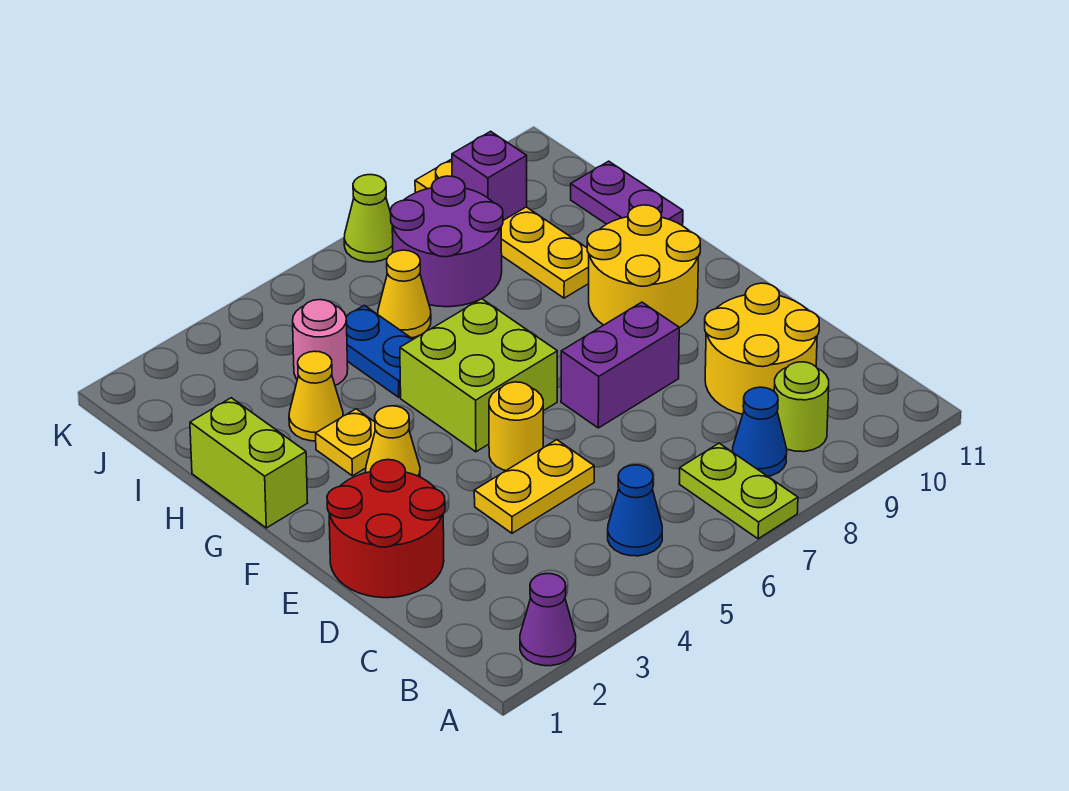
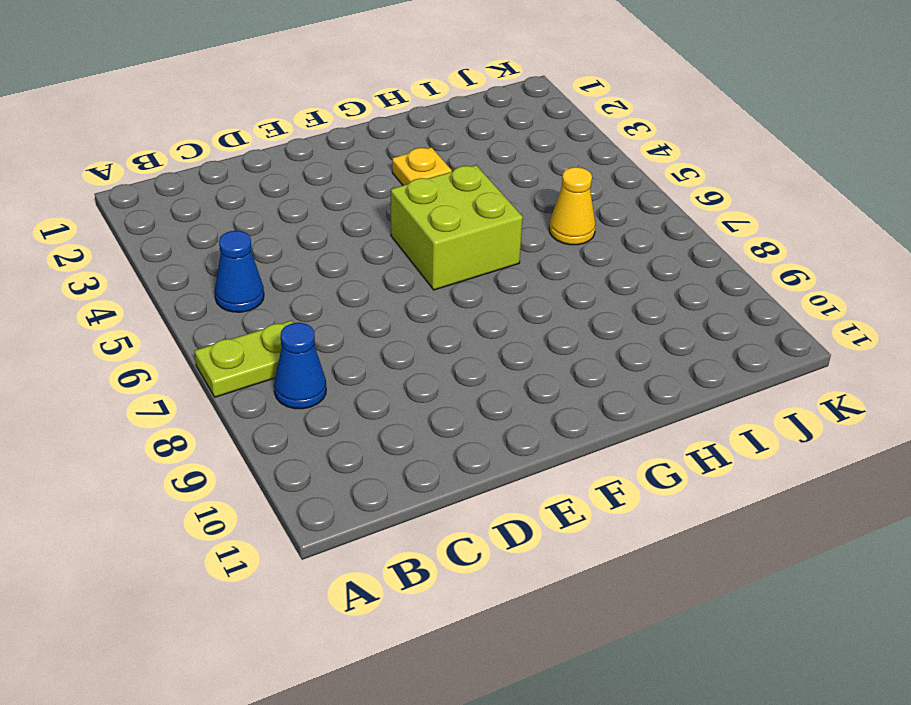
none -> purple 1x1 cone [520,574,576,666]
none -> lime 1x1 round brick [774,362,829,452]
none -> yellow 2x2 round brick [705,283,819,414]

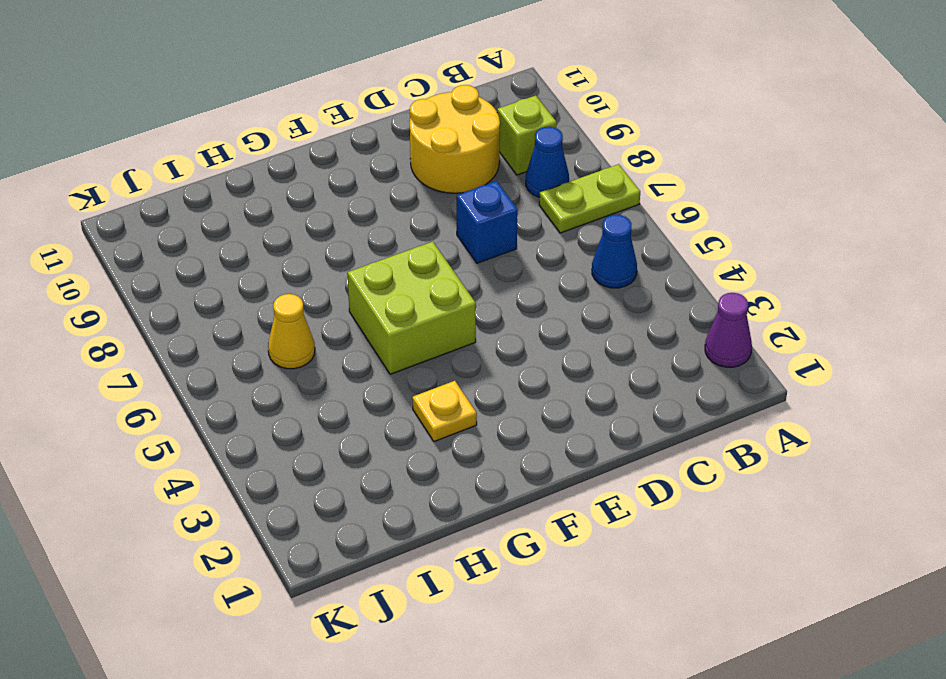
lime 1x1 brick [497,96,557,175] -> lime 1x1 round brick [774,362,829,452]
blue 1x1 brick [457,181,518,263] -> none
none -> red 2x2 round brick [327,460,445,598]
none -> yellow 1x2 plate [474,440,594,533]
none -> yellow 1x1 round brick [489,382,543,470]

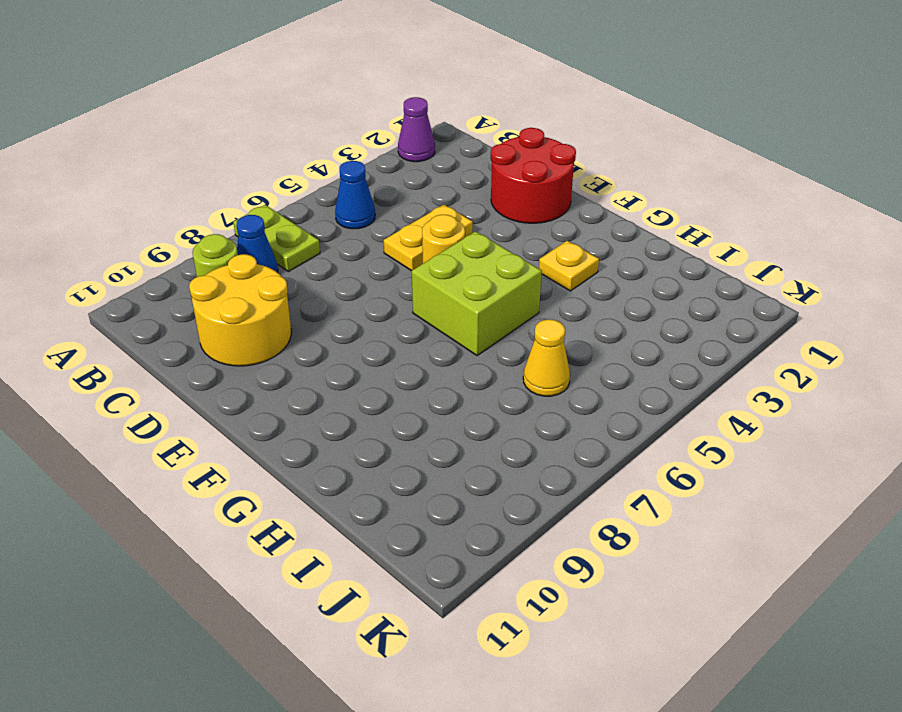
none -> purple 1x2 brick [561,302,679,428]
none -> yellow 1x1 cone [366,406,420,477]
none -> yellow 2x2 round brick [587,205,700,328]

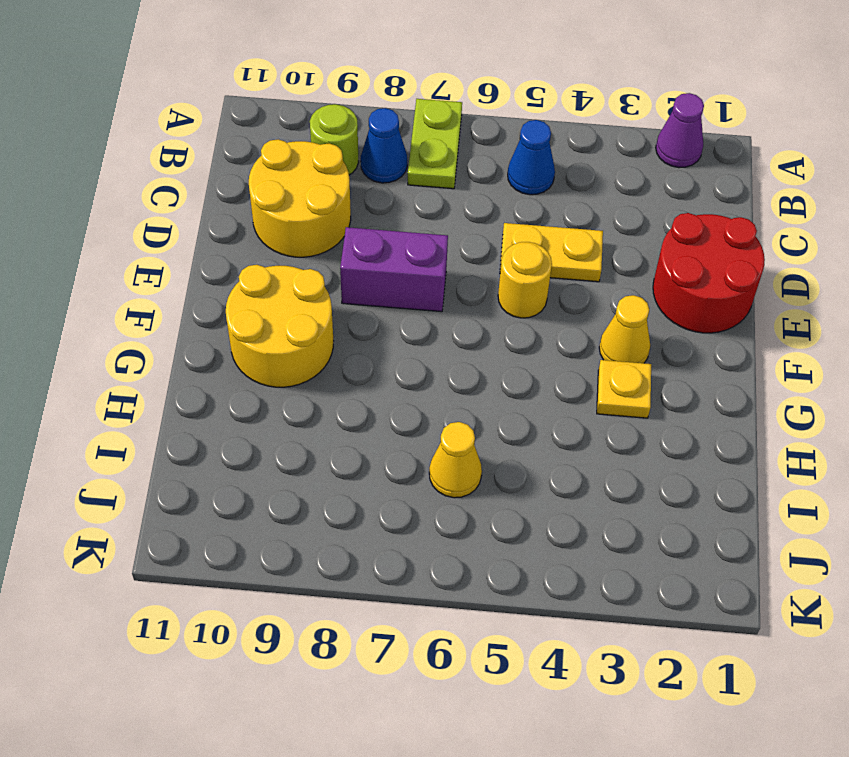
none -> lime 2x2 brick [400,299,557,452]
none -> lime 1x2 brick [190,398,308,528]
none -> yellow 1x1 cone [289,351,343,441]

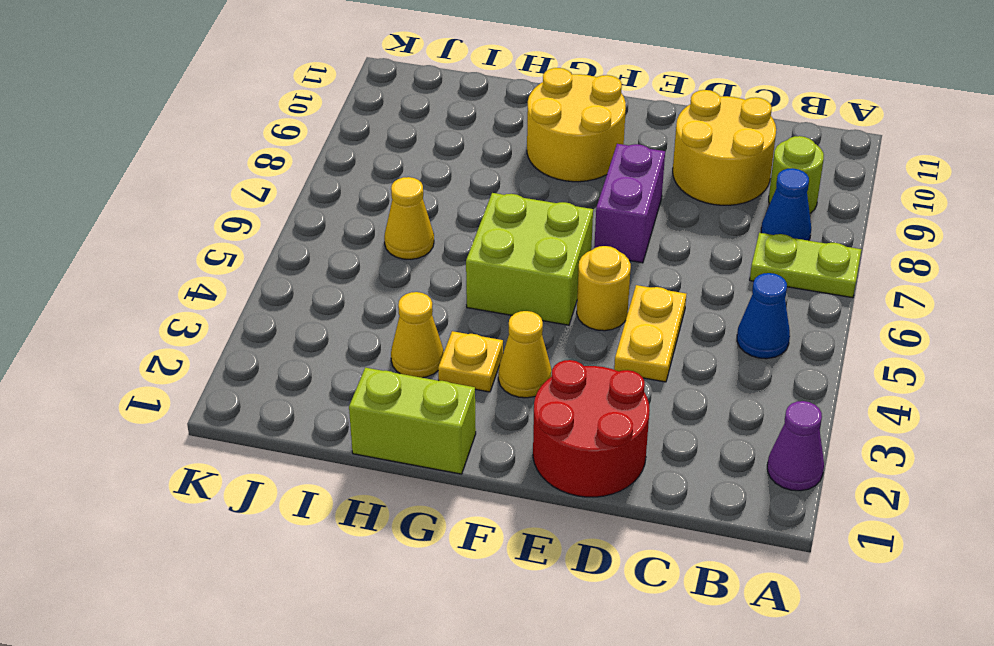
none -> blue 1x2 plate [346,305,413,397]
none -> yellow 1x4 plate [415,159,589,298]
none -> purple 1x2 plate [571,161,683,226]

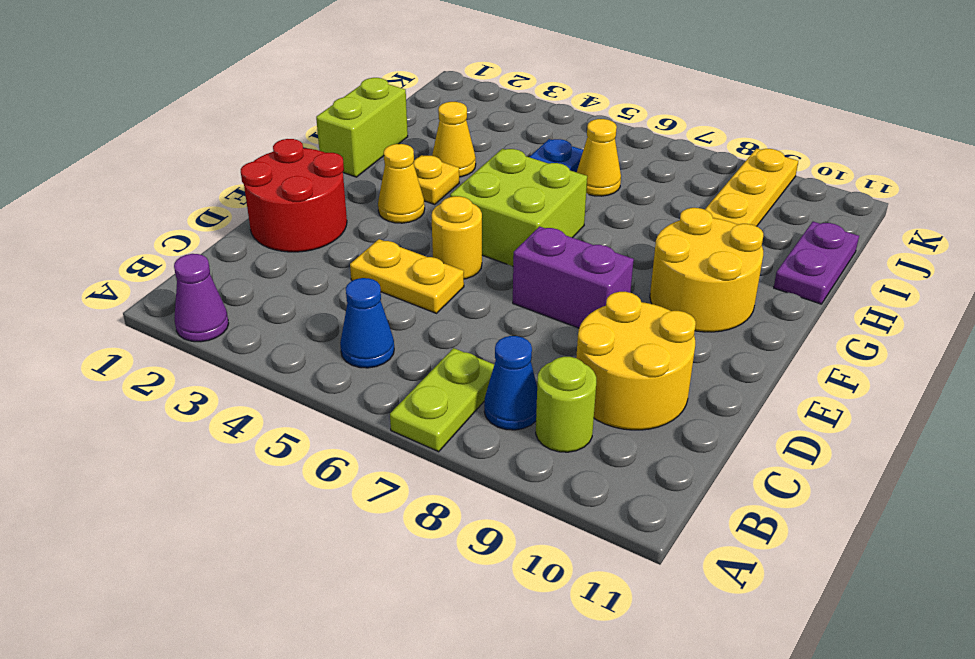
none -> pink 1x1 round brick [293,300,348,385]
none -> purple 2x2 round brick [391,176,503,307]
none -> lime 1x1 cone [344,175,393,262]

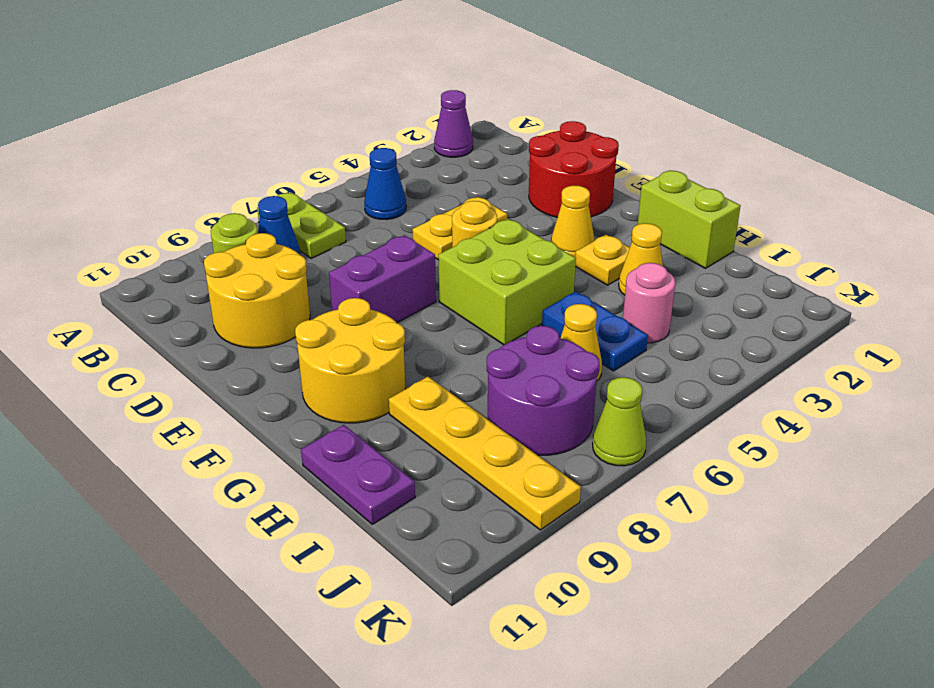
none -> purple 1x1 brick [452,131,527,220]

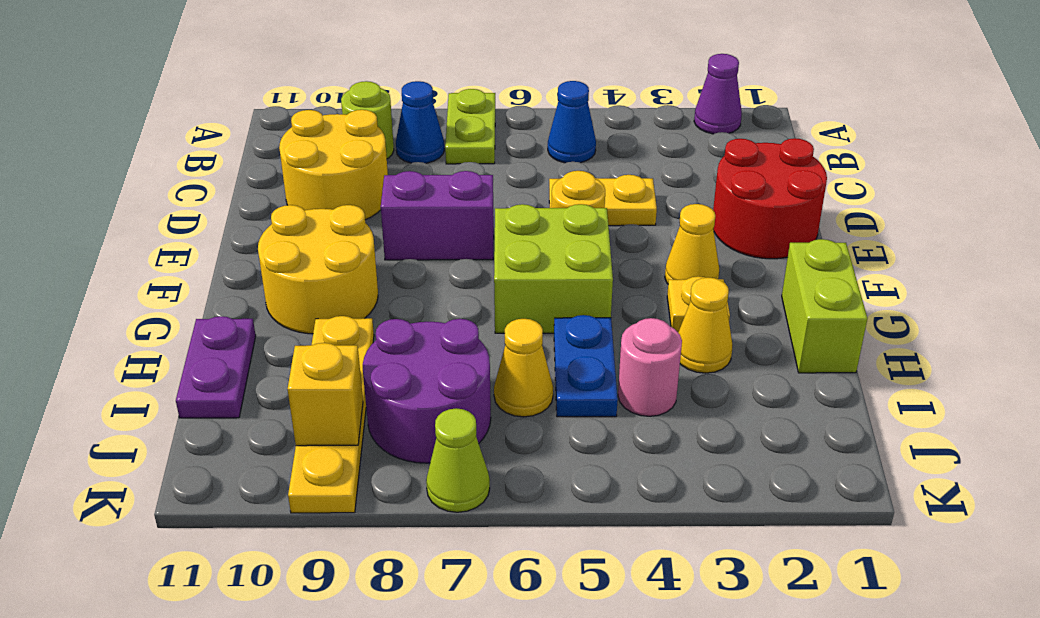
yellow 1x1 brick [288,343,363,446] -> purple 1x1 brick [452,131,527,220]

